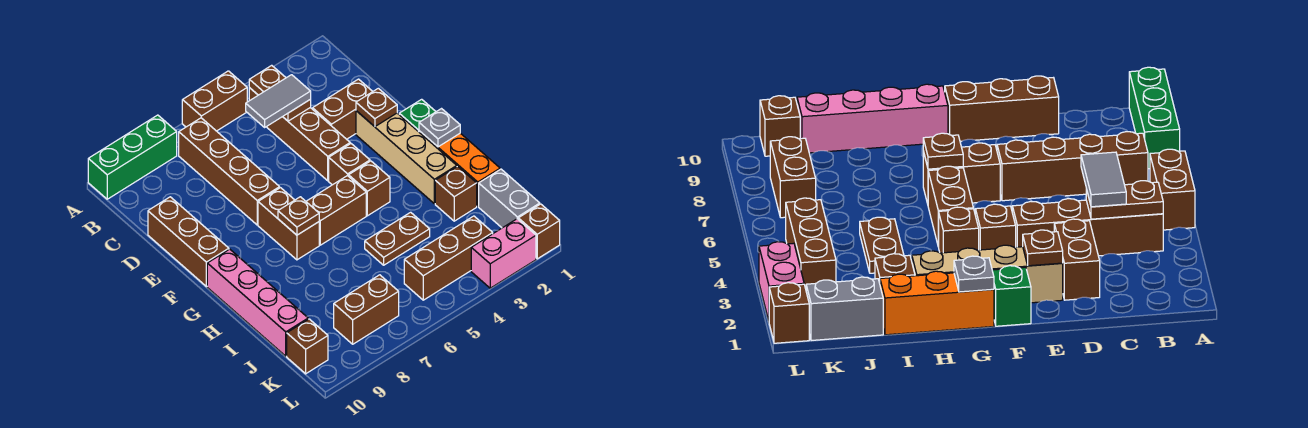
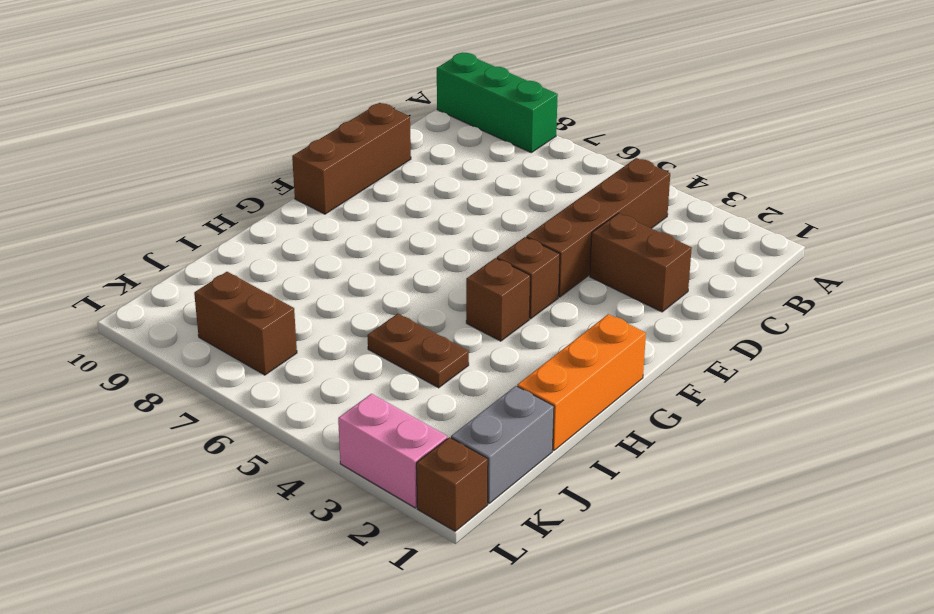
none -> brown 1x2 brick [182,71,247,131]
none -> brown 1x4 brick [179,118,280,225]
none -> tan 1x4 brick [356,111,457,204]

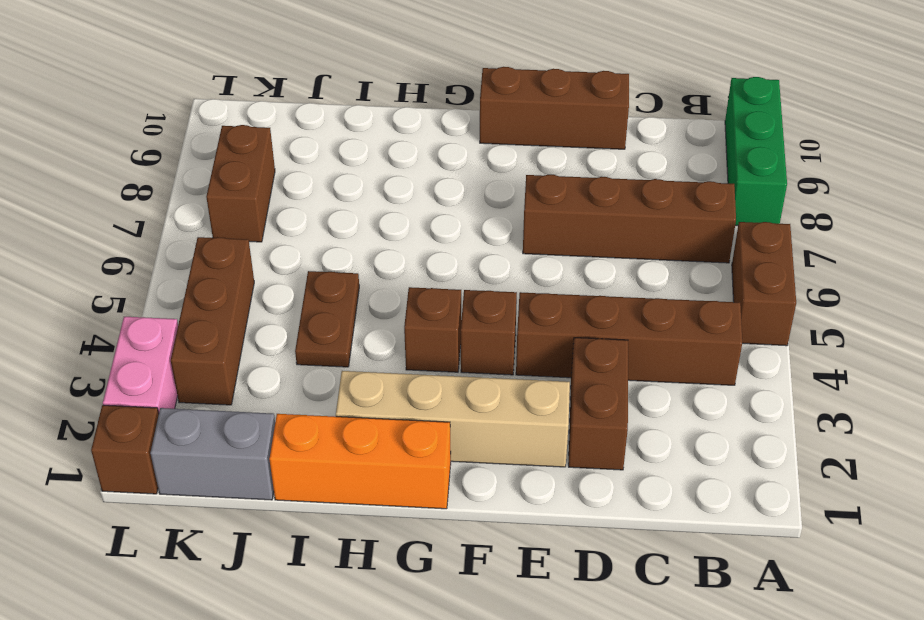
none -> green 1x1 brick [399,99,436,132]
none -> brown 1x2 brick [258,188,319,260]
none -> brown 1x2 brick [306,176,366,245]

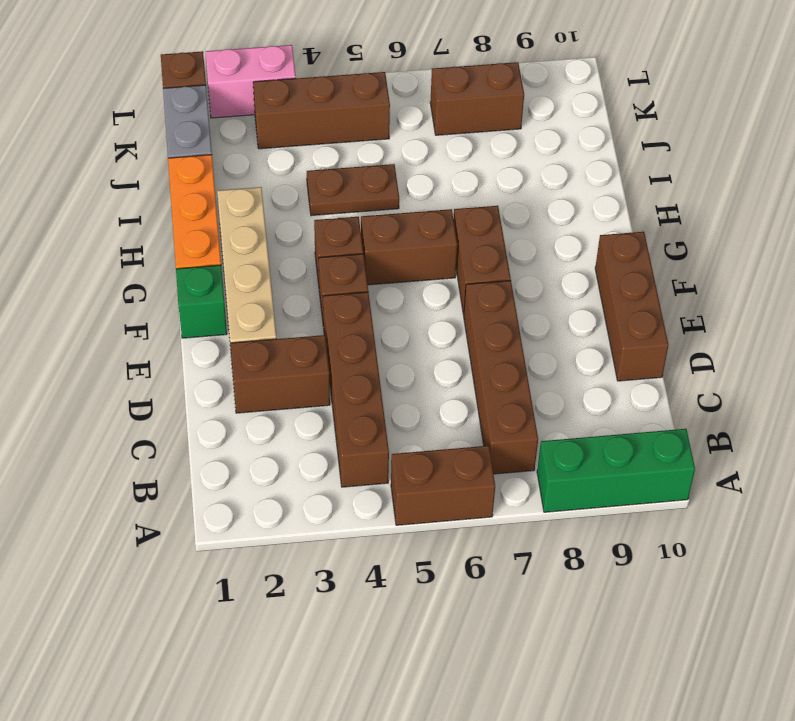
none -> pink 1x4 brick [207,249,308,356]
none -> brown 1x1 brick [435,166,477,221]
none -> brown 1x1 brick [287,319,328,374]

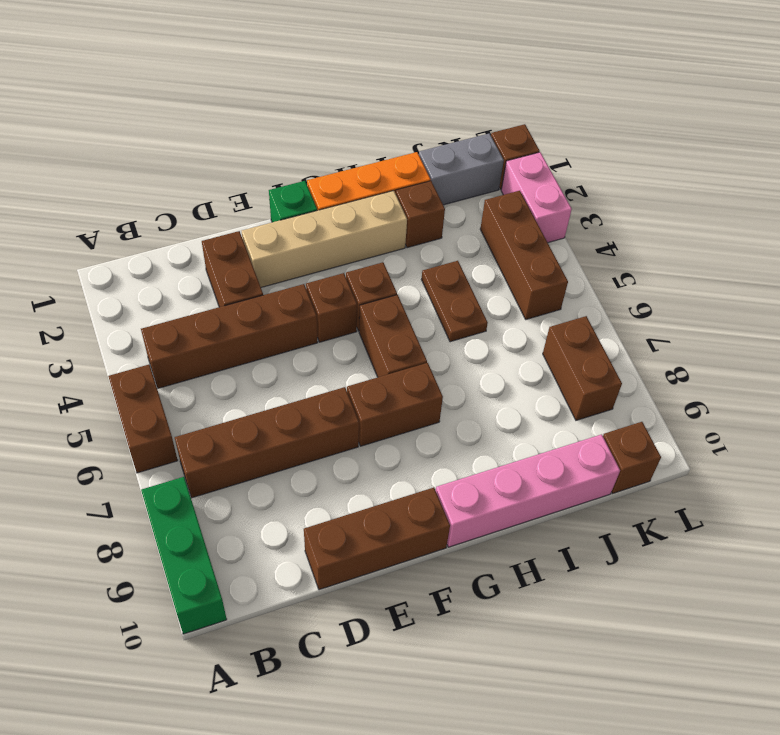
none -> brown 1x2 plate [249,65,311,121]
none -> brown 1x1 plate [356,88,397,127]
none -> grey 1x1 plate [419,109,460,147]

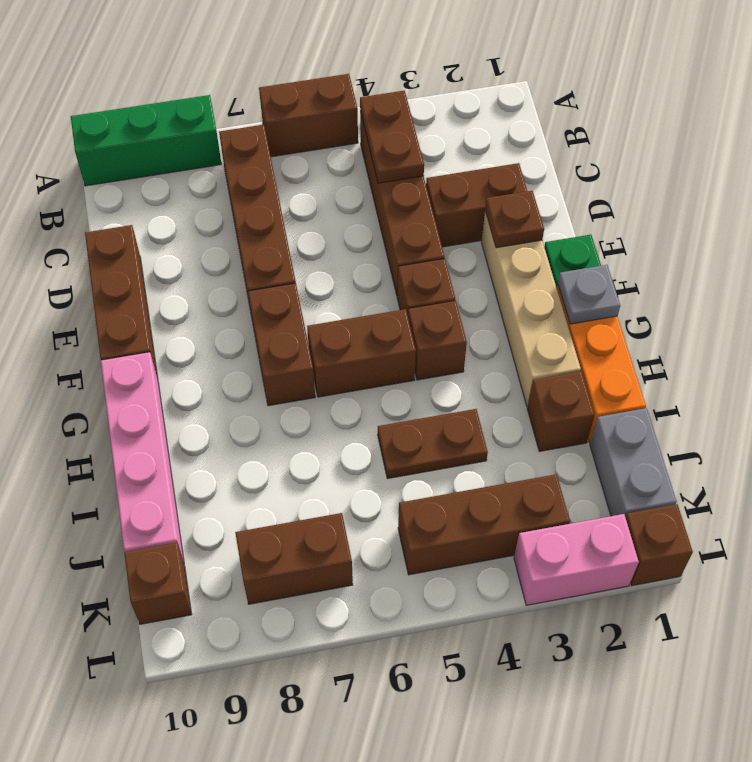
none -> brown 1x1 plate [278,197,319,235]
none -> grey 1x2 tile [246,75,311,127]

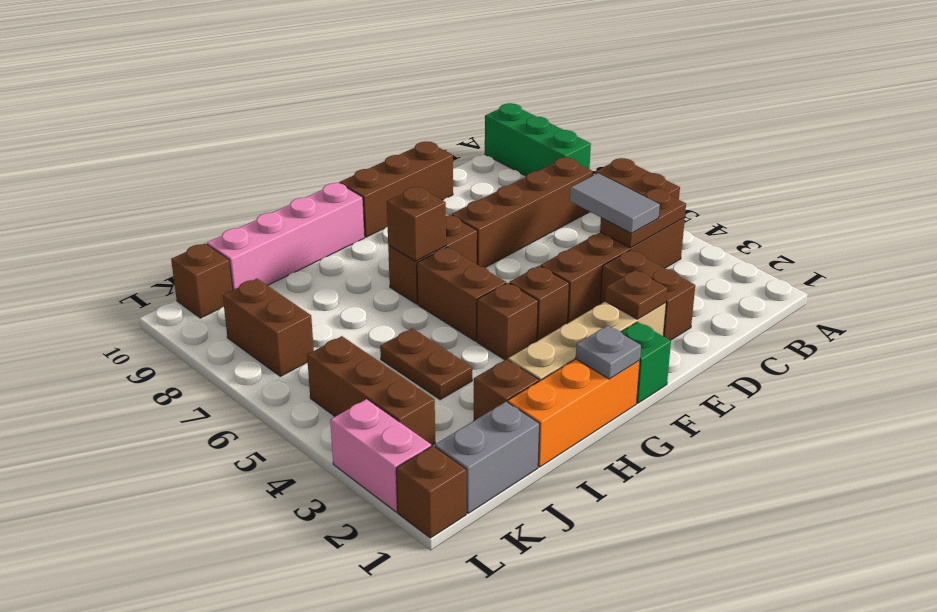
brown 1x1 brick [387,187,446,261] -> brown 1x1 plate [278,197,319,235]

